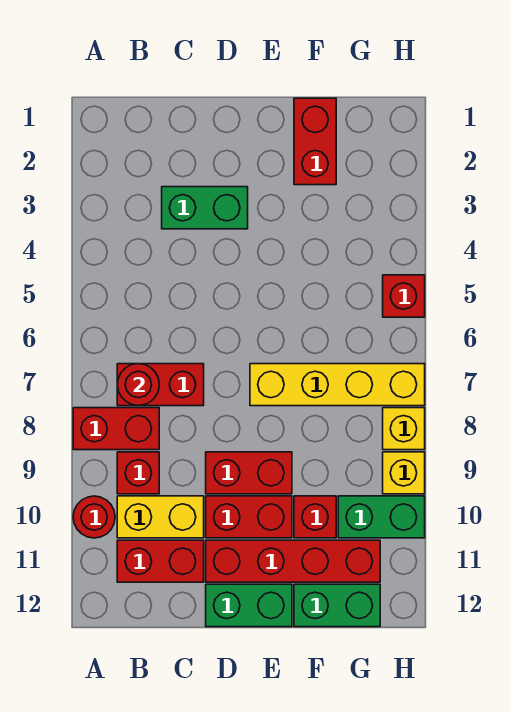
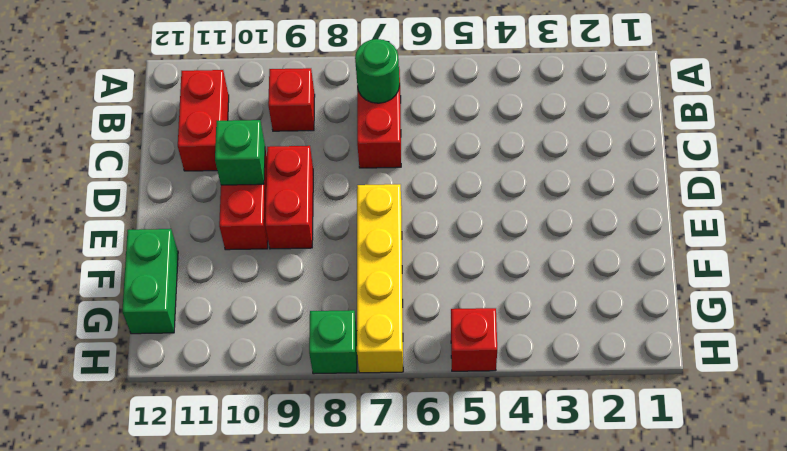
green 1x1 round brick [355,39,400,103] -> red 1x1 round brick [117,364,159,406]
green 1x1 brick [215,120,265,185] -> none
green 1x1 brick [309,310,357,374] -> yellow 1x1 brick [383,408,425,450]
none -> red 1x2 brick [73,408,159,450]
none -> red 1x1 round brick [73,496,115,538]
none -> yellow 1x2 brick [117,496,204,538]

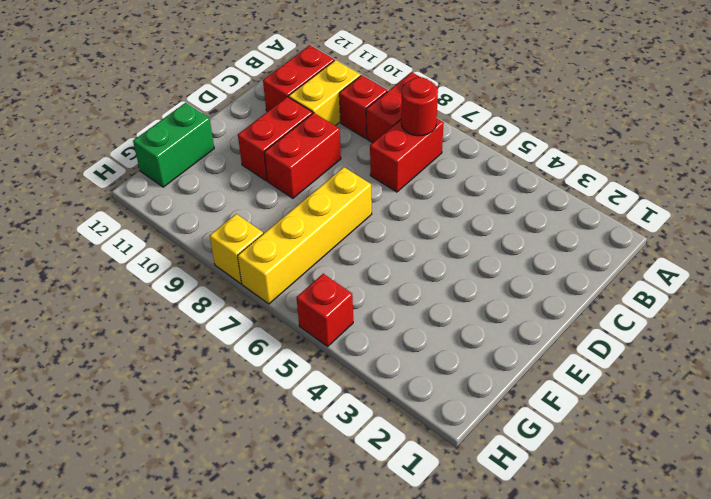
none -> red 1x1 round brick [73,496,115,538]
none -> green 1x2 brick [162,187,248,229]
none -> red 1x4 brick [206,540,380,582]

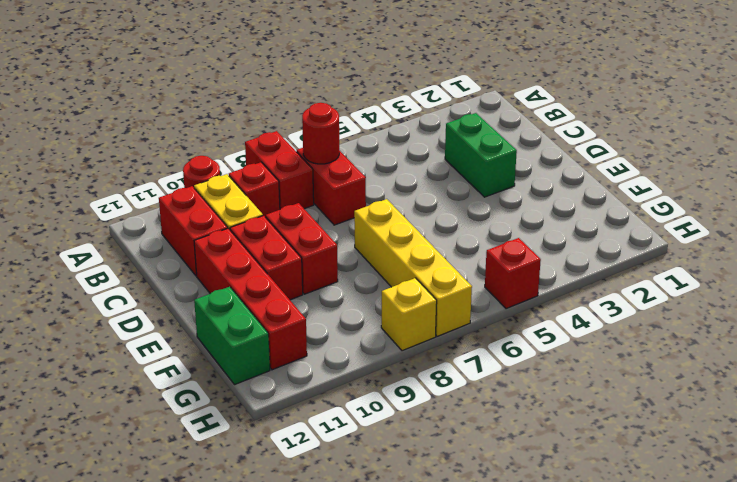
none -> green 1x2 brick [206,584,292,627]
none -> red 1x2 brick [294,98,336,185]
none -> red 1x1 brick [294,496,336,538]

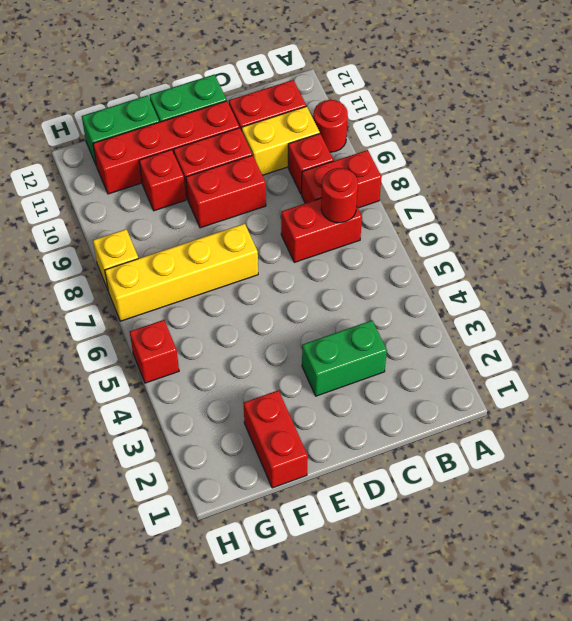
none -> green 1x2 brick [338,496,425,538]
none -> yellow 1x1 brick [383,452,425,494]

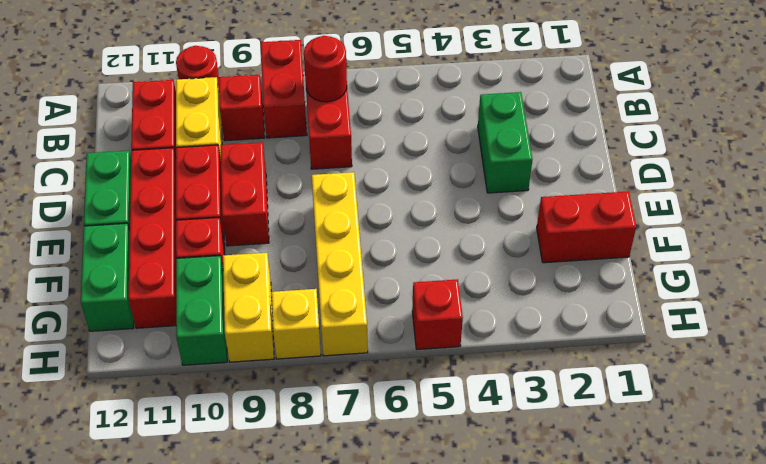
yellow 1x2 brick [223,253,274,362] -> yellow 1x1 brick [383,452,425,494]

